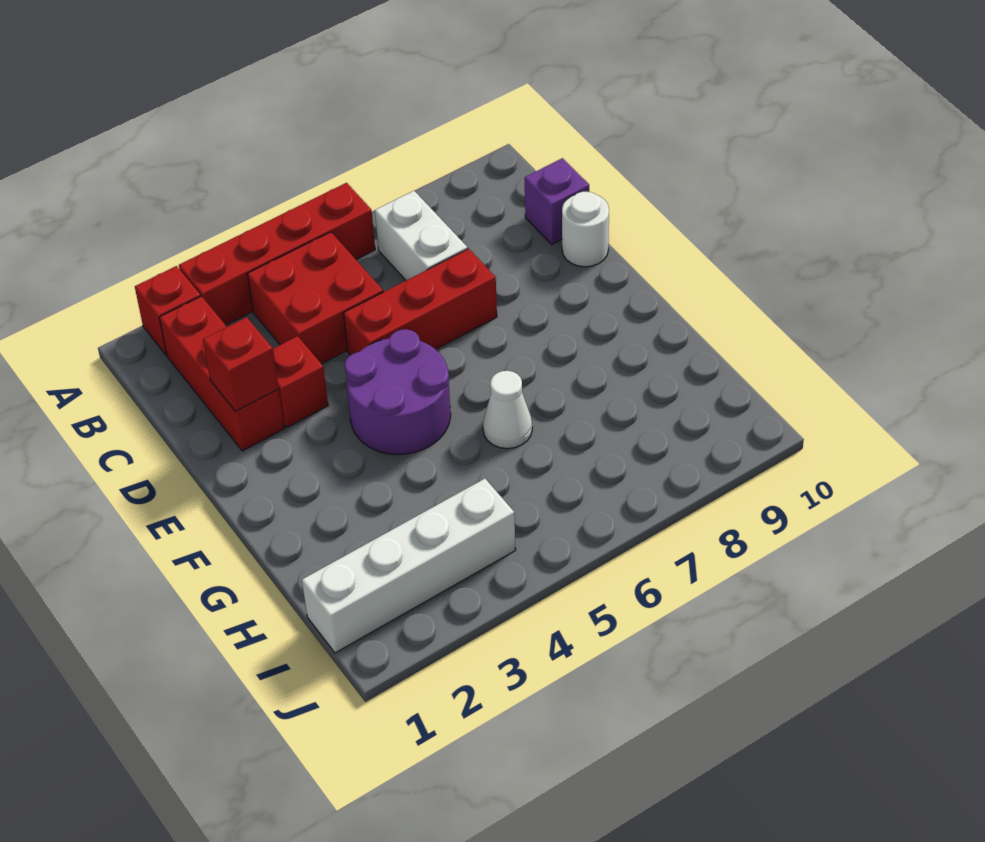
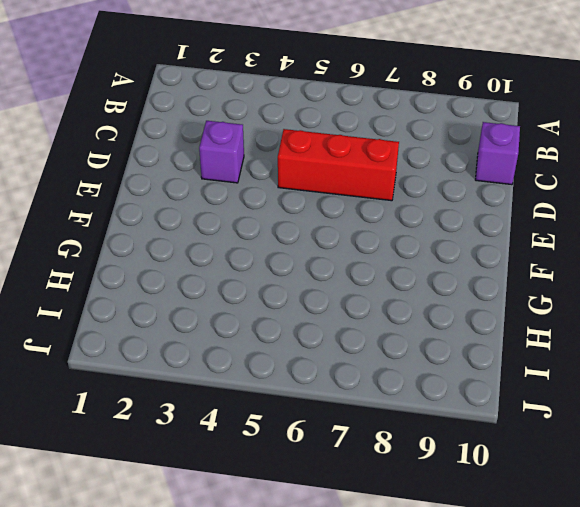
purple 1x1 brick [199,121,244,183] -> red 1x1 brick [273,336,328,427]
none -> red 1x1 brick [135,266,201,355]
none -> red 1x4 brick [179,183,375,325]
none -> red 1x3 brick [159,296,284,451]

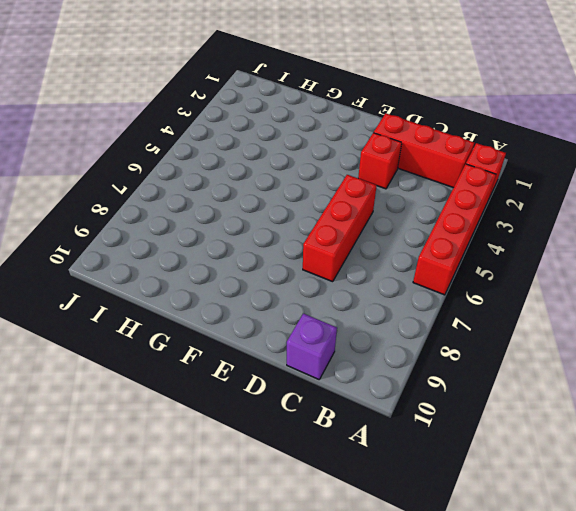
none -> red 2x2 brick [248,232,383,364]
none -> white 1x2 brick [375,191,468,280]
none -> white 1x1 round brick [562,192,609,267]

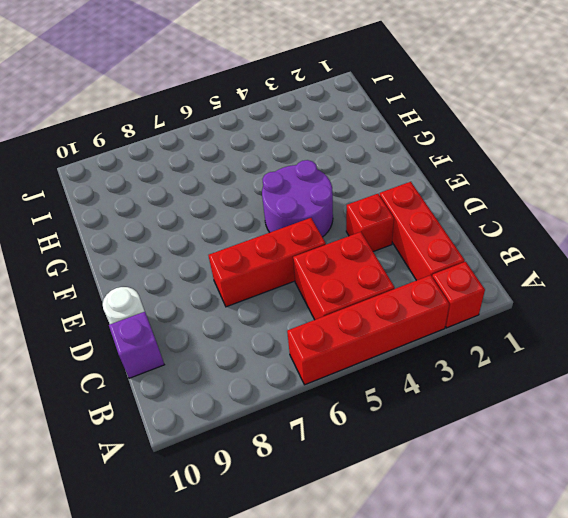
none -> white 1x2 brick [375,191,468,280]
none -> white 1x1 cone [483,371,532,449]
none -> white 1x4 brick [302,479,516,653]

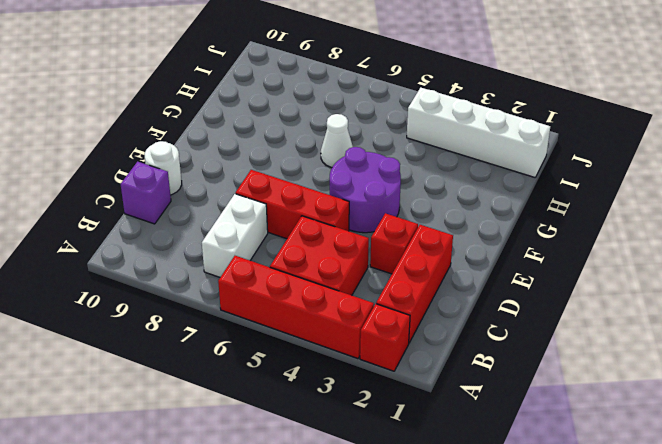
none -> red 1x1 brick [203,317,279,411]

